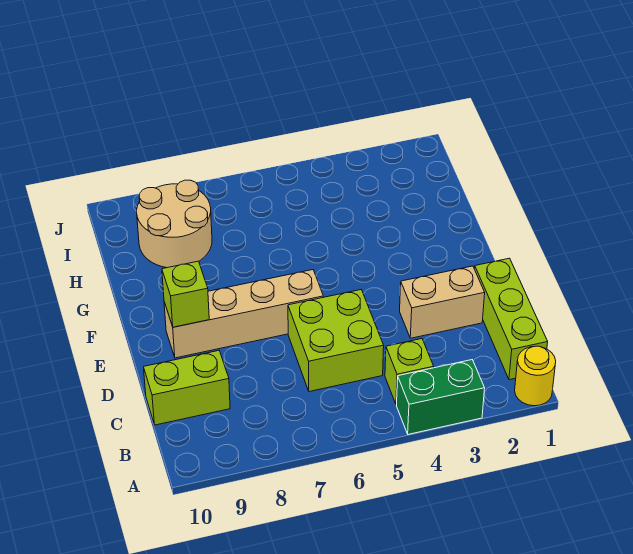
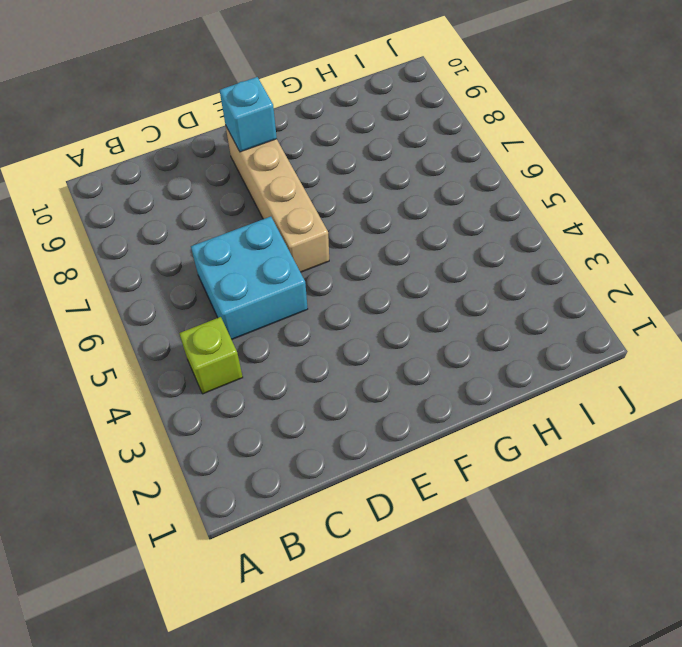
cyan 2x2 brick [191,217,308,340] -> lime 2x2 brick [288,290,384,392]
cyan 1x1 brick [220,77,277,152] -> lime 1x1 brick [162,261,209,327]
none -> yellow 1x1 round brick [515,346,556,406]
none -> green 1x2 brick [397,360,485,434]

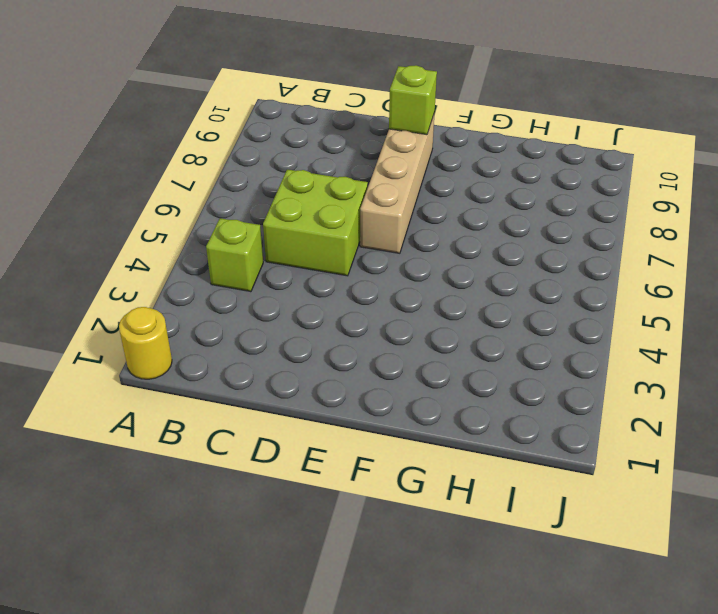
none -> green 1x2 brick [397,360,485,434]
none -> lime 1x3 brick [475,258,548,380]

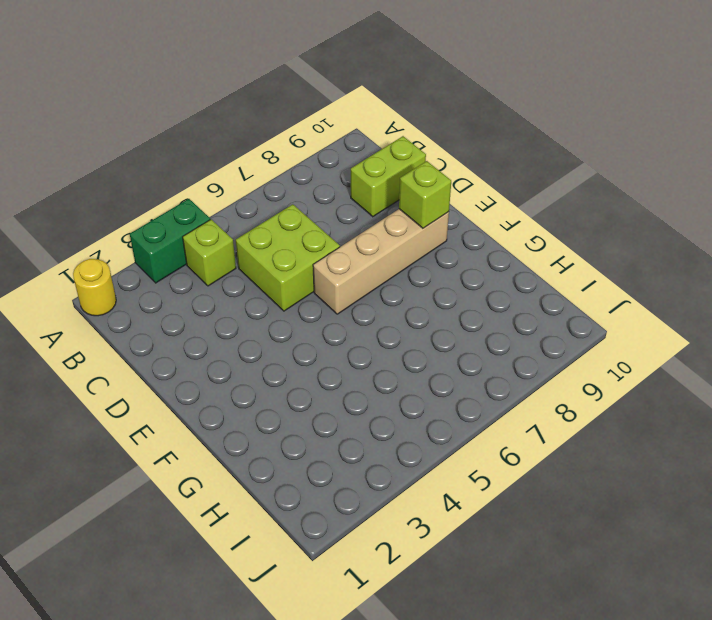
none -> lime 1x3 brick [475,258,548,380]
none -> tan 1x2 brick [400,266,485,338]

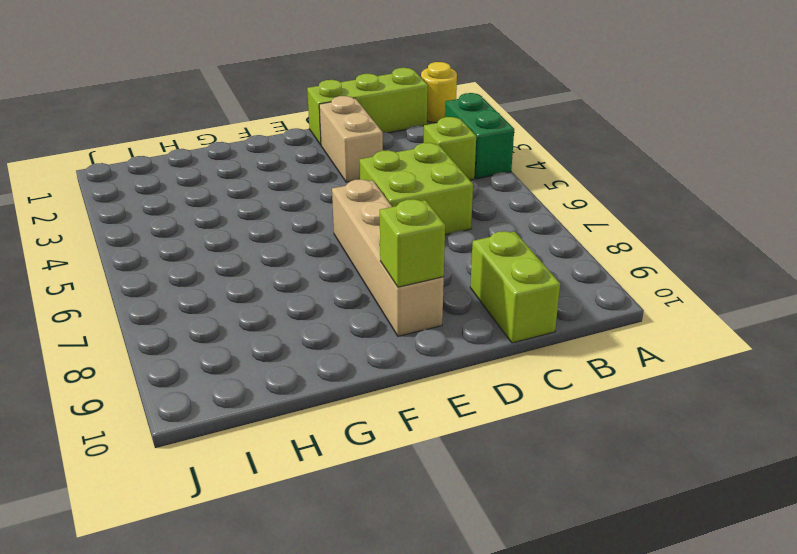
none -> tan 2x2 round brick [137,180,212,268]

